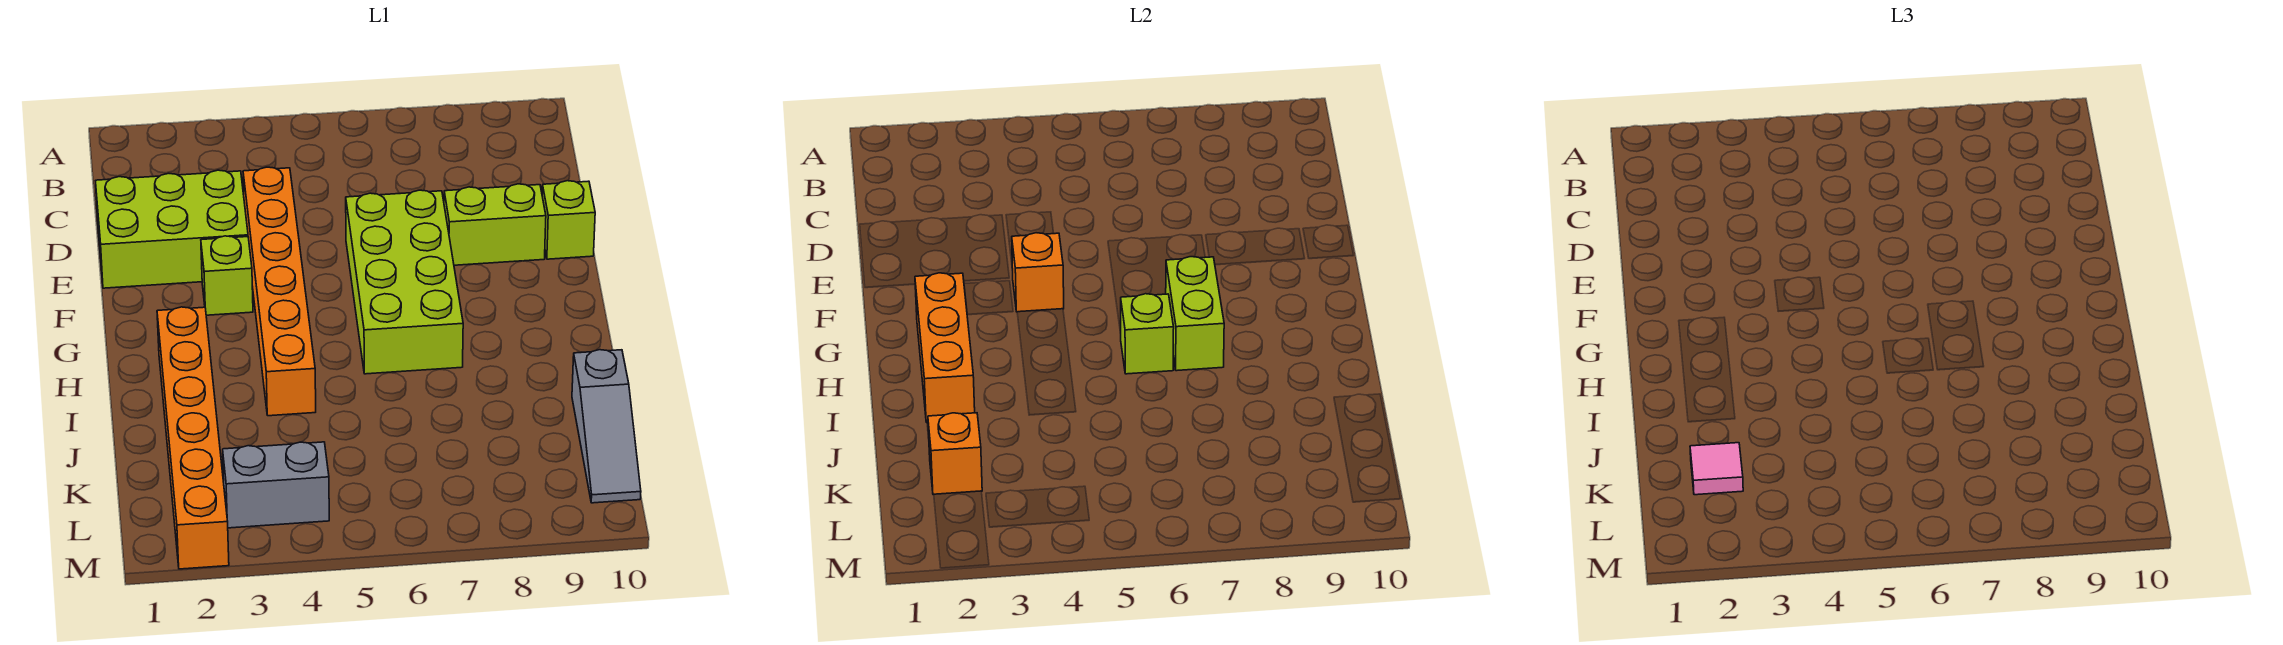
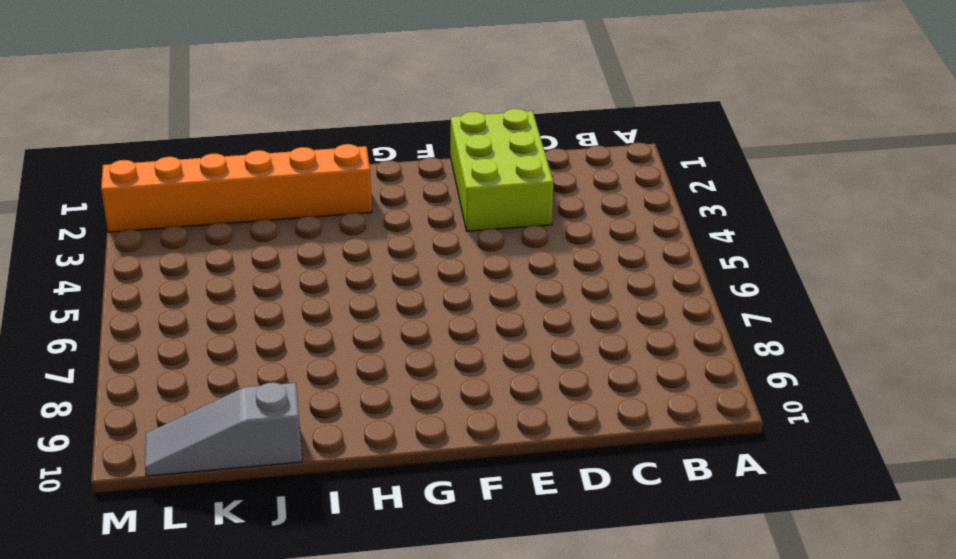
none -> orange 1x6 brick [243,167,316,416]
none -> lime 2x4 brick [346,190,463,374]
none -> lime 1x2 brick [444,184,546,265]

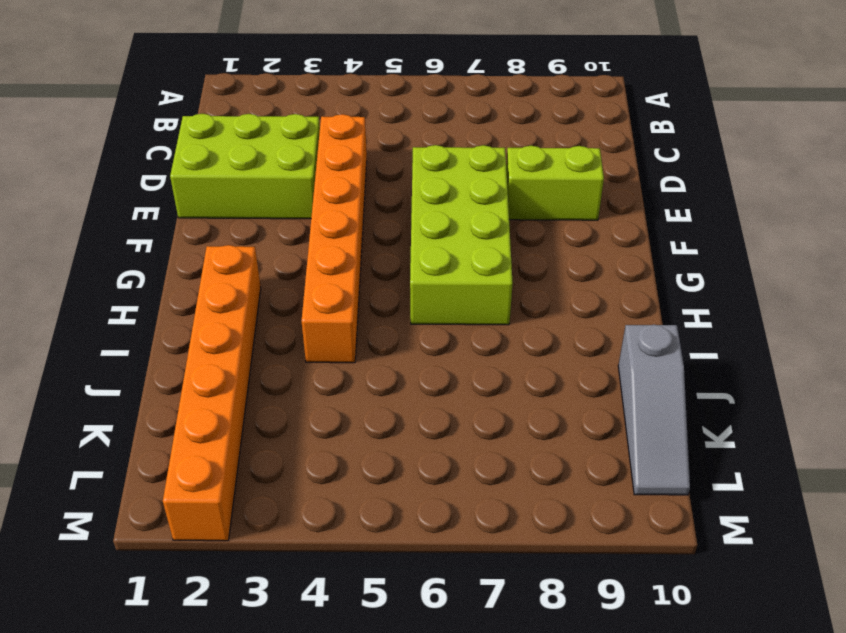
none -> lime 1x1 brick [542,181,595,259]
none -> lime 1x1 brick [201,236,253,315]
none -> grey 1x2 brick [223,442,329,528]

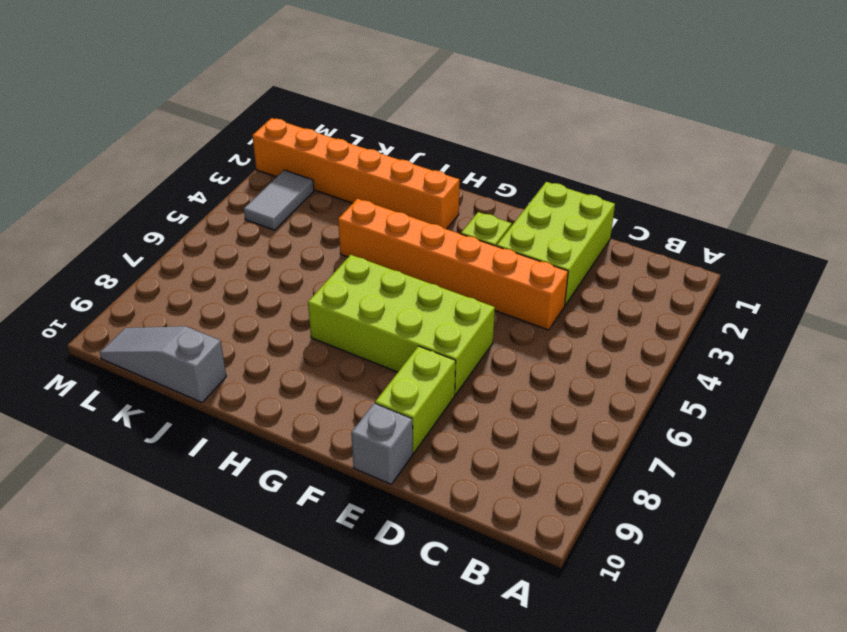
grey 1x1 brick [351,403,413,484] -> lime 1x1 brick [542,181,595,259]
grey 1x2 tile [244,170,314,230] -> grey 1x2 brick [223,442,329,528]
none -> orange 1x1 brick [1012,233,1064,312]
none -> orange 1x3 brick [915,273,975,422]
none -> lime 1x2 brick [1166,257,1224,371]

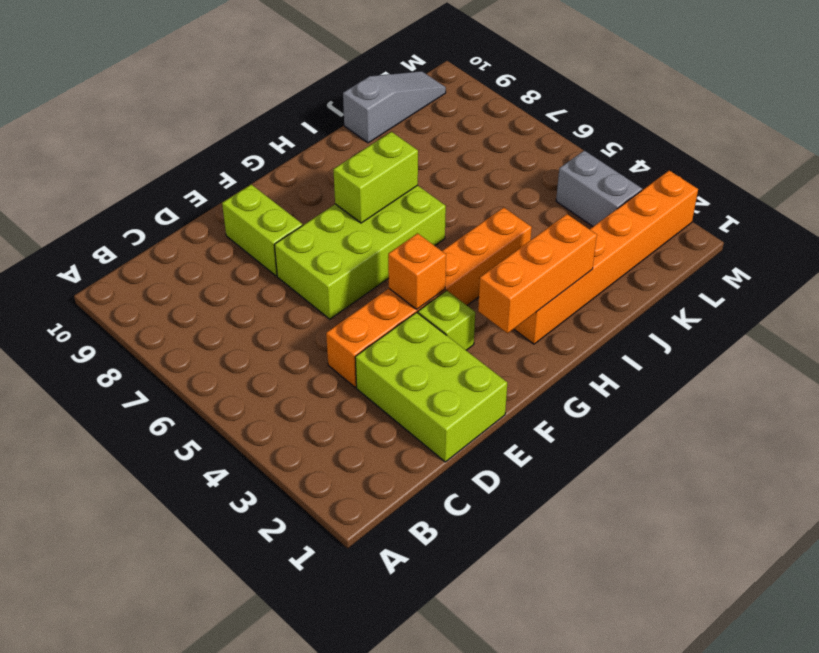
none -> lime 1x1 brick [542,181,595,259]
none -> lime 1x1 brick [1121,294,1174,374]
none -> orange 1x1 brick [928,413,982,495]

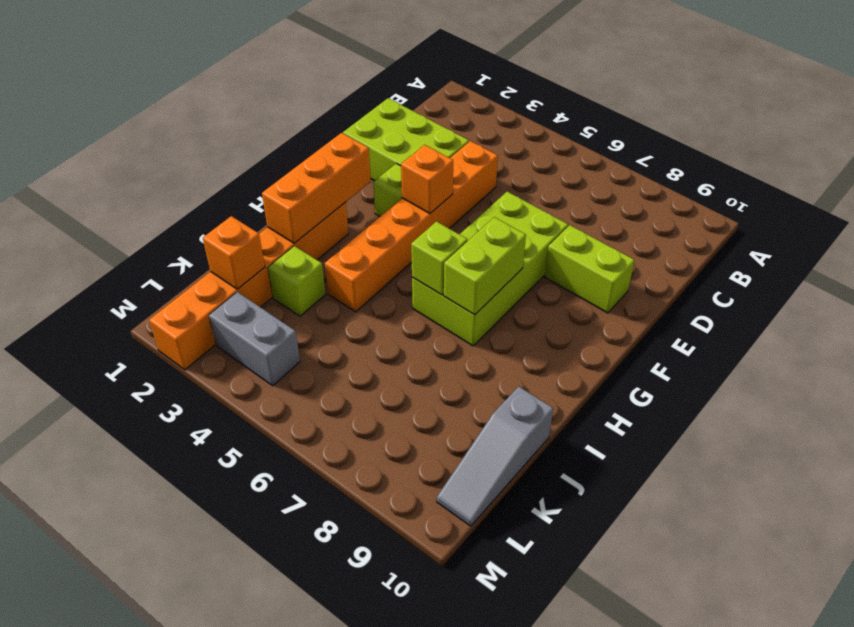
lime 1x1 brick [268,246,325,316] -> lime 1x1 brick moved to [542,181,595,259]
none -> pink 1x1 tile [1690,443,1743,495]

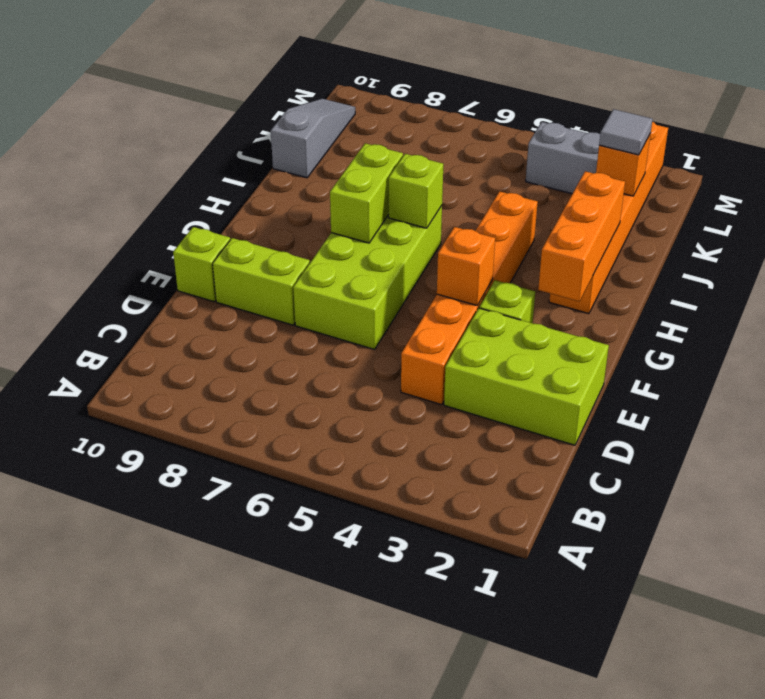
grey 1x1 tile [599,109,653,155] -> pink 1x1 tile [1690,443,1743,495]

